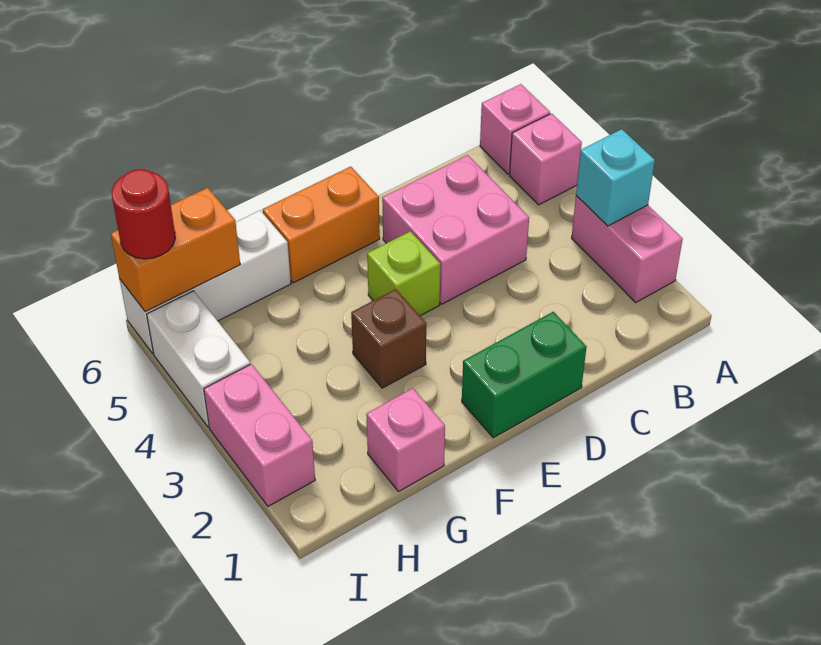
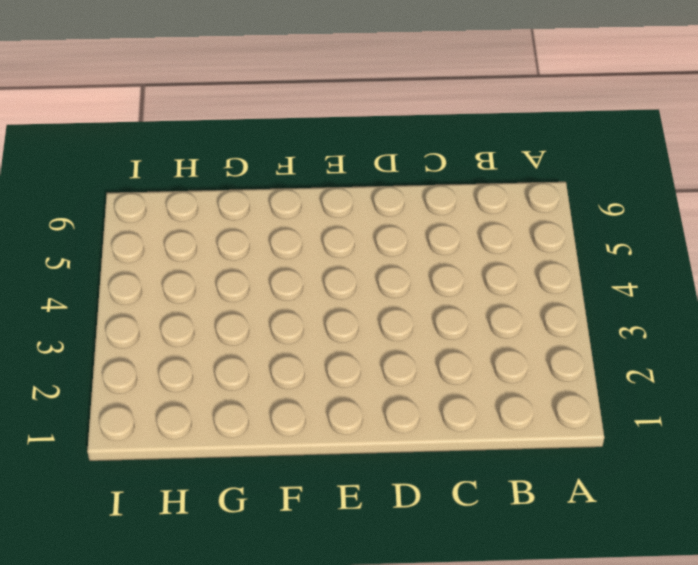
none -> pink 1x2 brick [572,196,683,302]
none -> pink 1x1 brick [510,113,582,205]
none -> pink 1x1 brick [480,84,550,174]

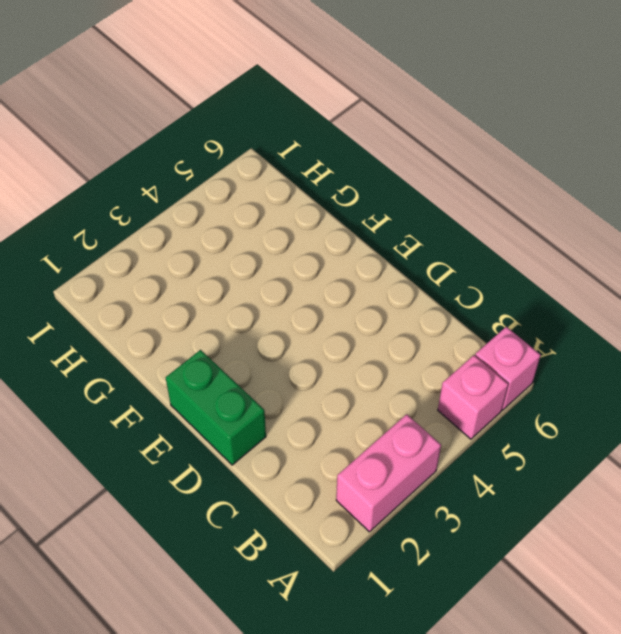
none -> pink 2x2 brick [382,155,529,304]
none -> lime 1x1 brick [367,231,440,316]
none -> orange 1x2 brick [263,167,380,283]

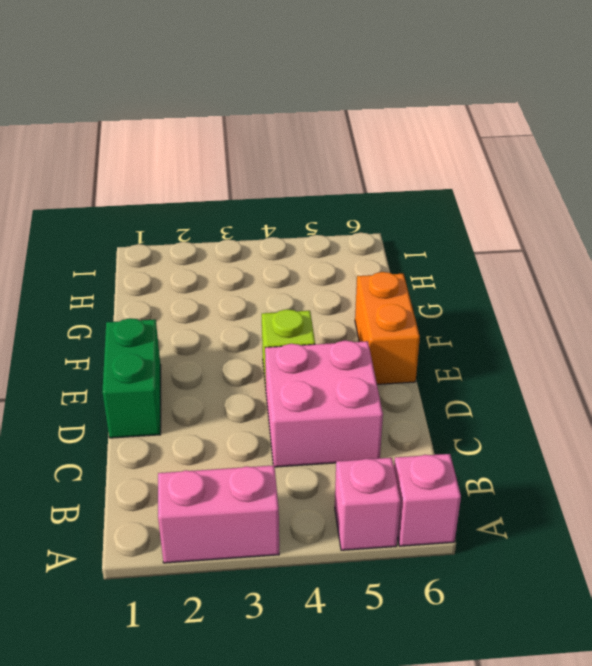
none -> brown 1x1 brick [351,289,426,388]
none -> pink 1x1 brick [366,388,445,492]
none -> white 1x3 brick [120,210,291,354]

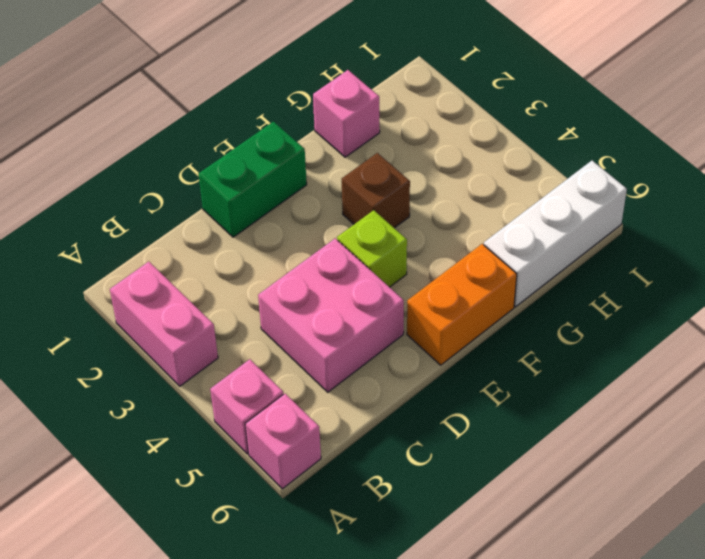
none -> pink 1x2 brick [204,364,315,506]
none -> white 1x2 brick [147,291,250,428]
none -> cyan 1x1 brick [576,129,655,226]

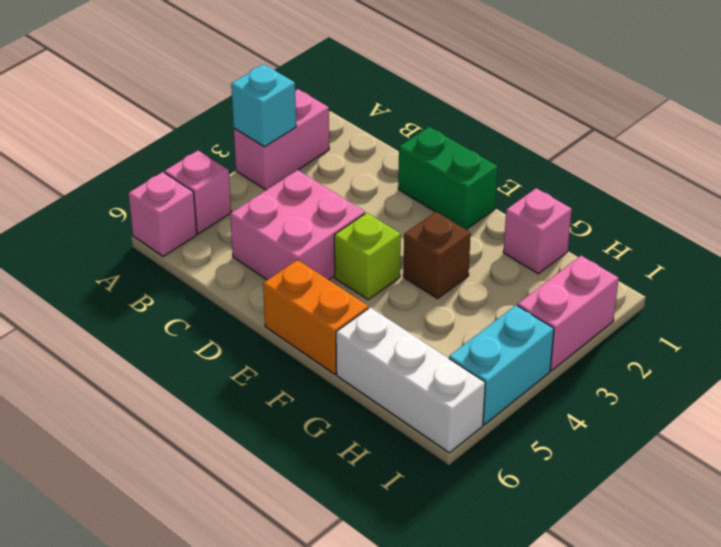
cyan 1x2 brick [449,305,554,425] -> white 1x2 brick [147,291,250,428]
none -> orange 1x2 brick [111,188,240,312]
none -> red 1x1 round brick [112,169,175,259]

